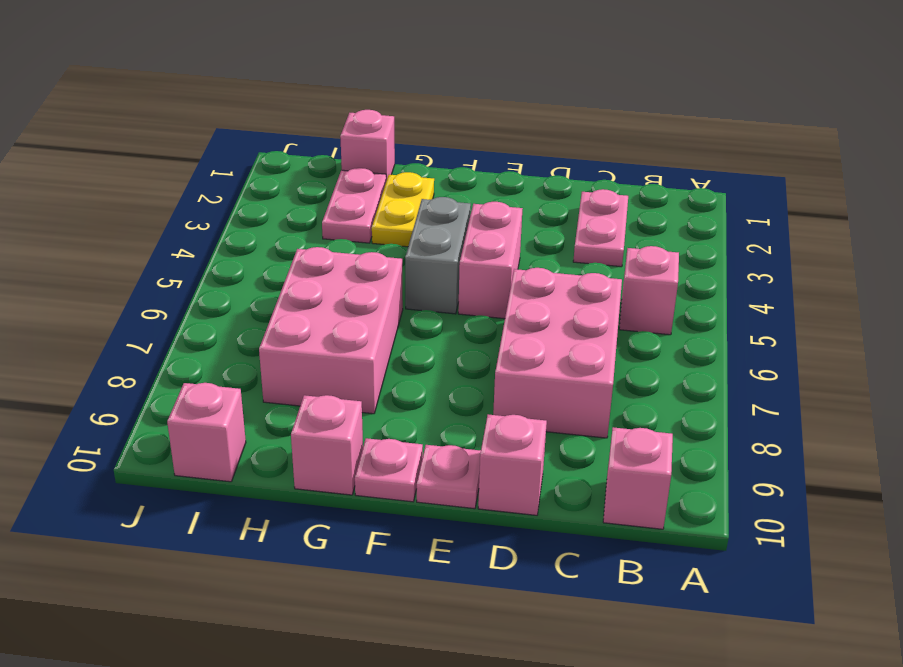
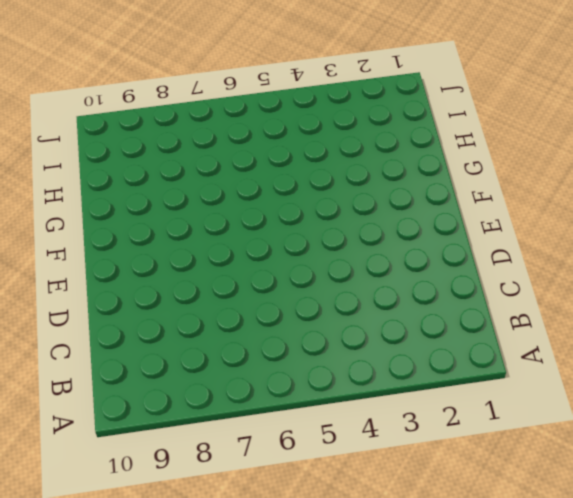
none -> pink 1x1 brick [619,246,679,335]
none -> pink 1x1 brick [603,427,673,529]
none -> pink 1x2 plate [573,189,628,267]

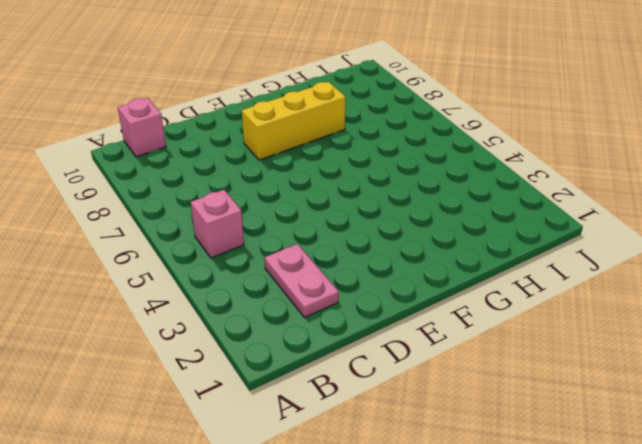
yellow 1x3 brick [242,82,346,160] -> pink 2x3 brick [259,247,403,414]
none -> pink 2x3 brick [493,268,622,438]
none -> pink 1x1 brick [478,414,547,515]
none -> pink 1x2 brick [458,202,523,319]

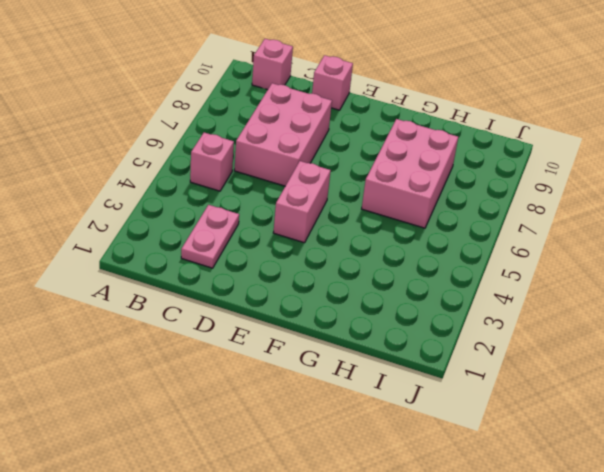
none -> pink 1x1 plate [417,445,481,509]
none -> grey 1x2 brick [405,197,471,314]
none -> pink 1x1 plate [355,438,423,502]

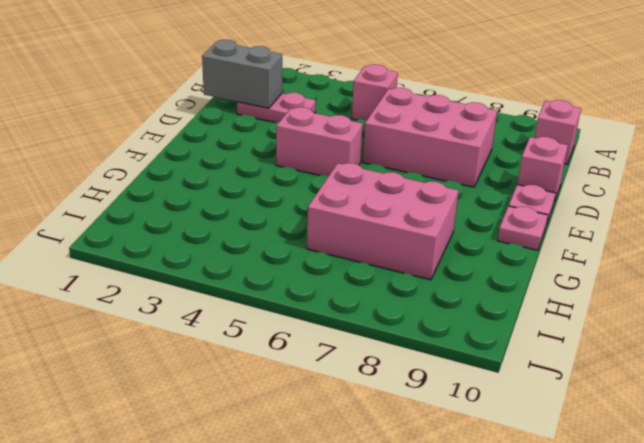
grey 1x2 brick [202,40,282,108] -> grey 1x2 brick moved to [405,197,471,314]
none -> yellow 1x2 plate [372,172,434,247]
none -> pink 1x1 brick [291,395,363,495]
none -> pink 1x1 brick [340,110,395,181]

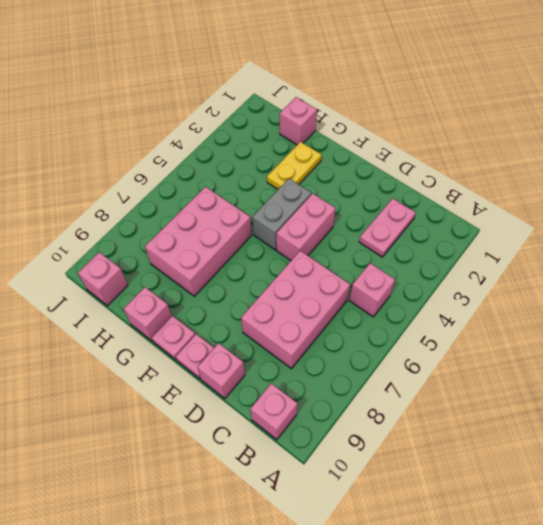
none -> pink 1x2 plate [322,168,386,243]

